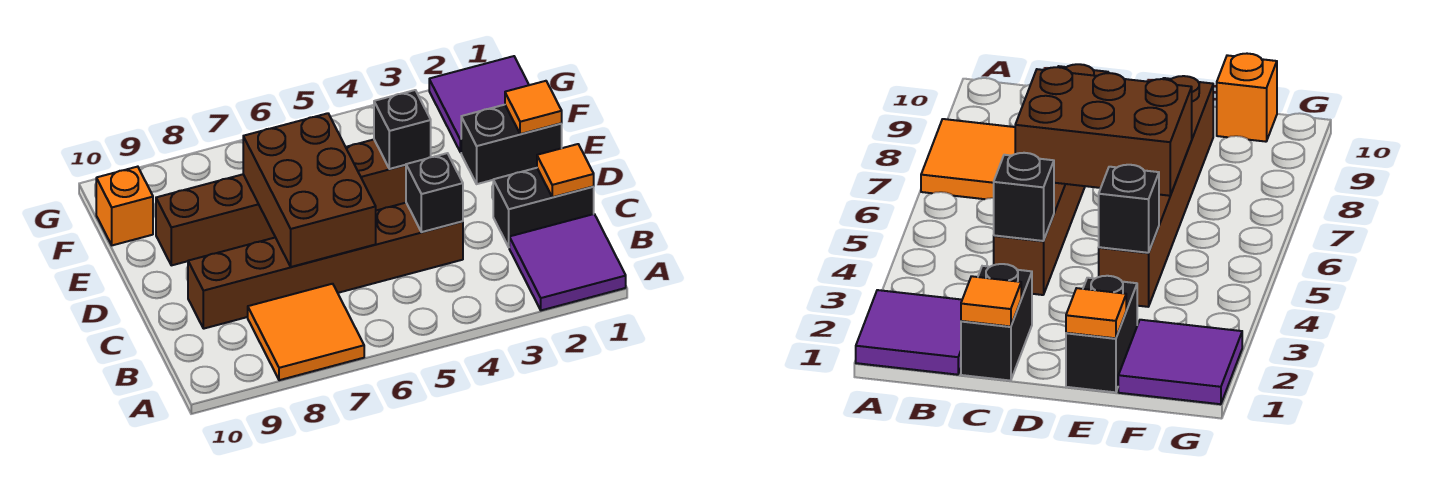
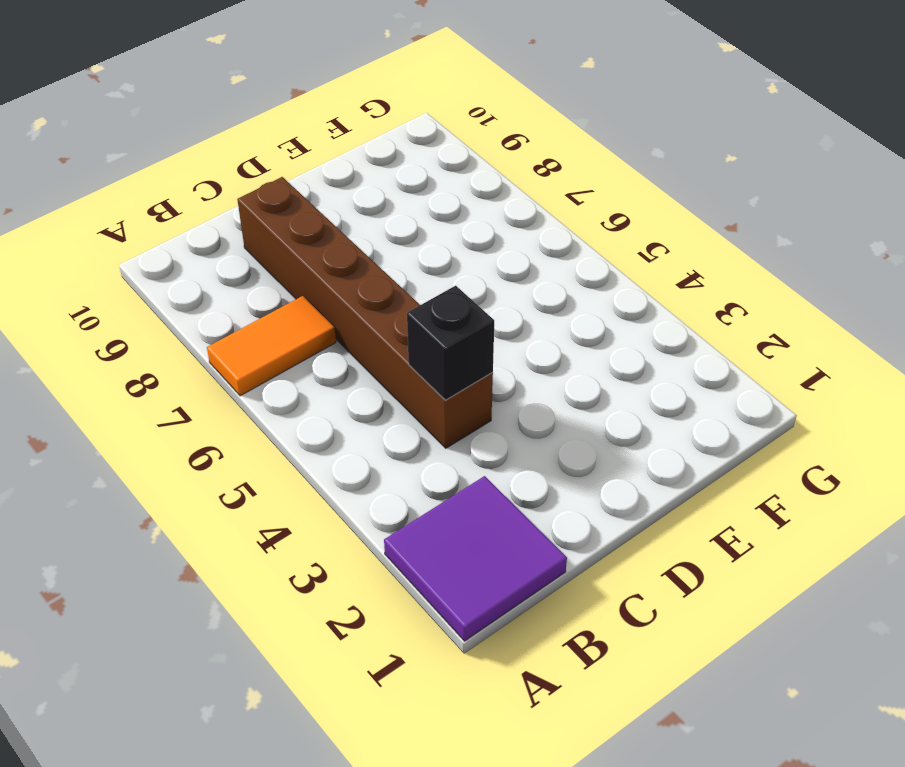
orange 1x2 tile [207,296,336,396] -> orange 2x2 tile [248,284,364,380]
none -> black 1x2 brick [493,168,594,247]
none -> black 1x2 brick [461,105,562,184]
none -> brown 1x6 brick [156,140,406,265]

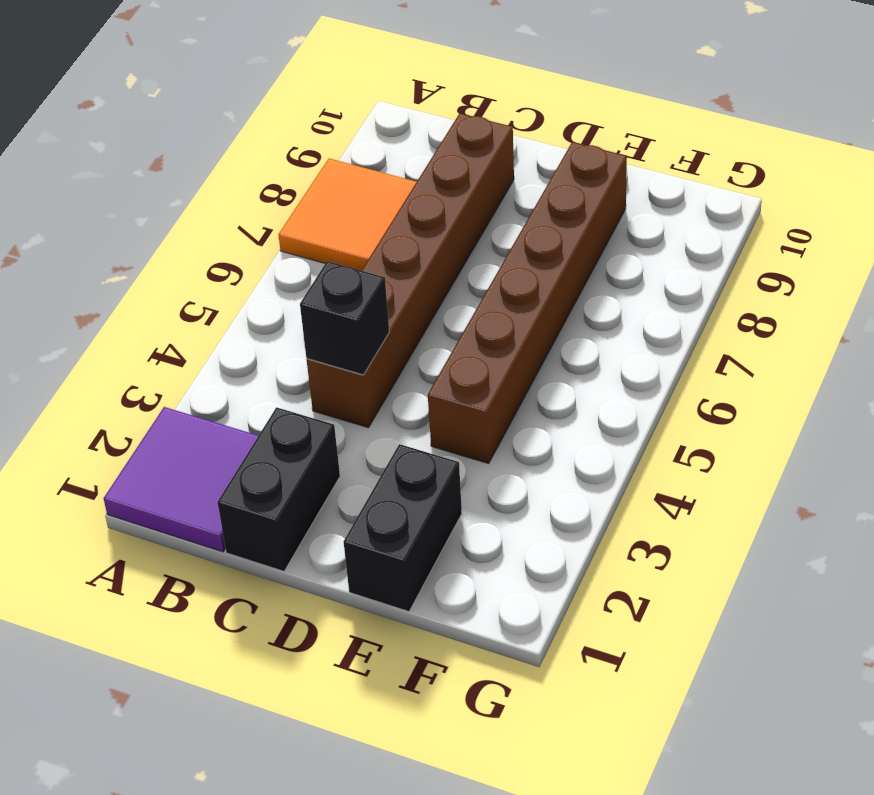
none -> purple 2x2 tile [429,56,529,152]
none -> orange 1x1 brick [96,167,153,245]
none -> orange 1x1 tile [537,144,594,197]

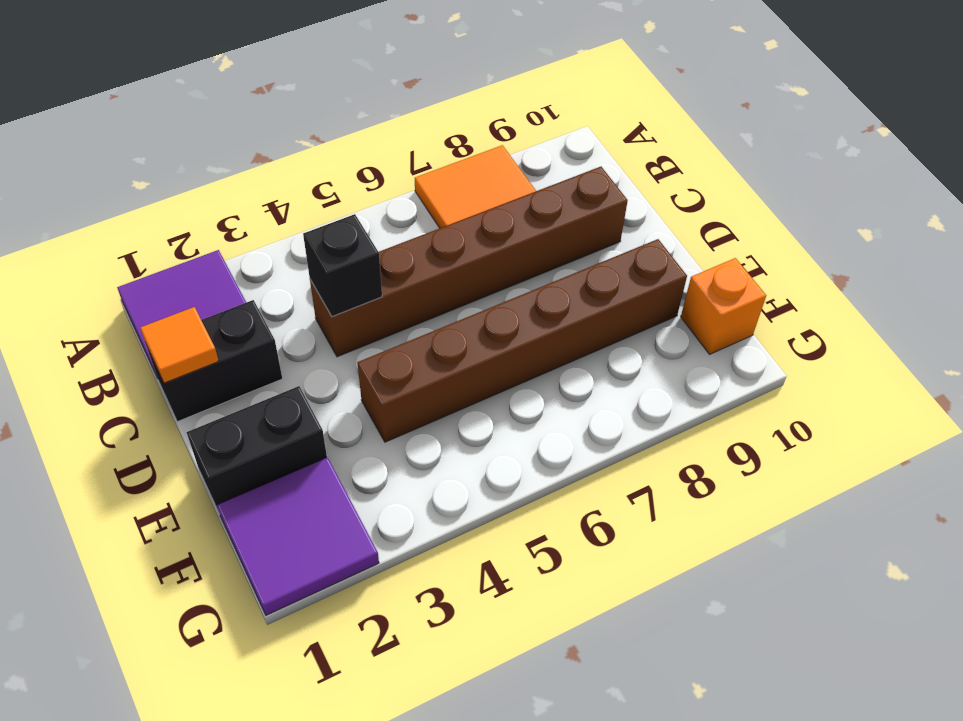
none -> brown 2x3 brick [243,113,376,267]
none -> orange 1x1 tile [505,81,562,134]
none -> black 1x1 brick [374,90,431,169]

